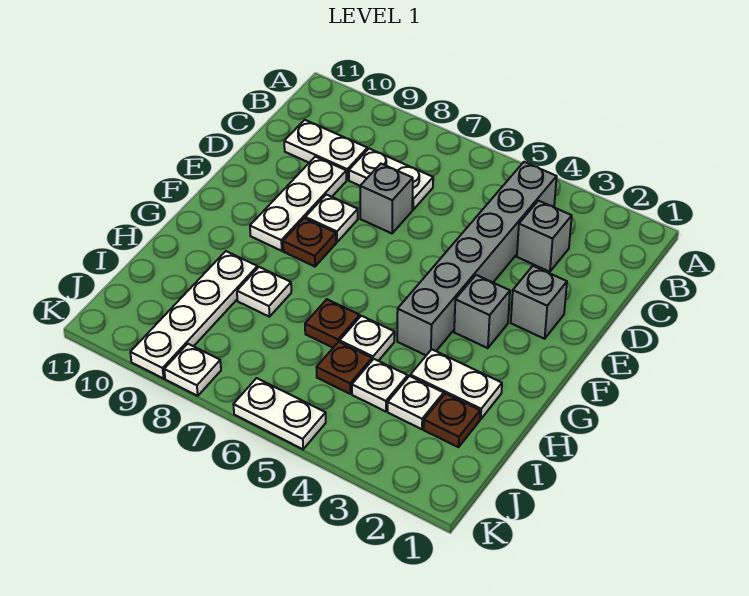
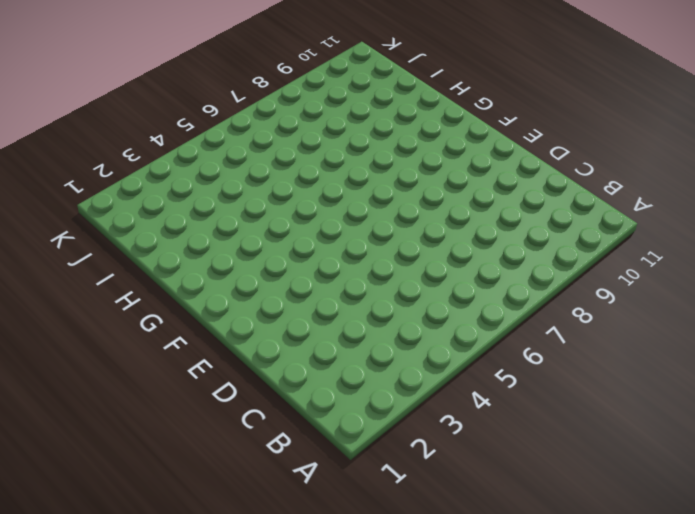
none -> grey 1x6 brick [397,162,557,355]
none -> grey 1x1 brick [517,201,572,272]
none -> white 1x2 plate [349,149,433,210]

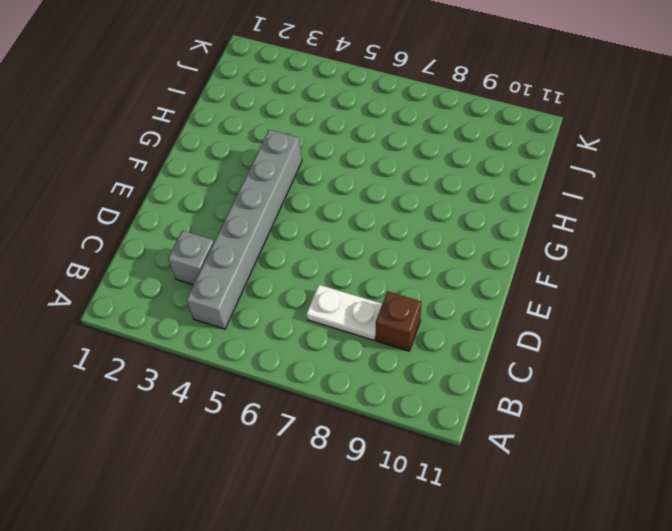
brown 1x1 brick [376,291,421,351] -> white 1x2 plate [284,120,367,180]
none -> grey 1x1 brick [360,164,413,233]
none -> white 1x3 plate [250,157,346,251]
none -> grey 1x1 brick [511,266,567,339]

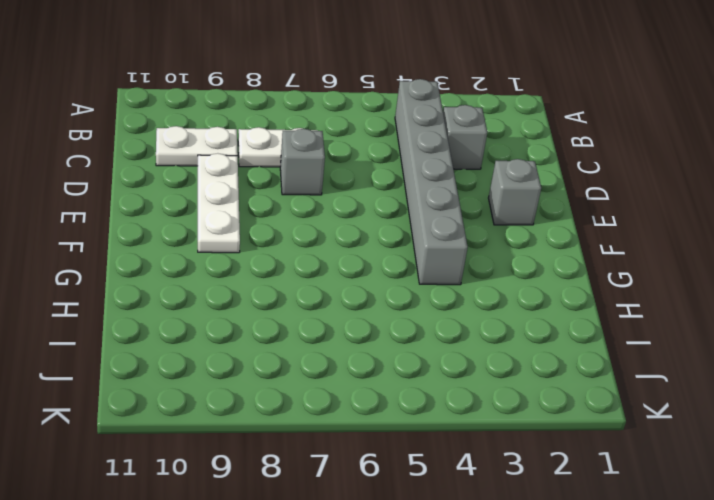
none -> white 1x1 plate [305,194,358,242]
none -> grey 1x1 brick [454,275,510,348]
none -> brown 1x1 plate [283,218,336,266]

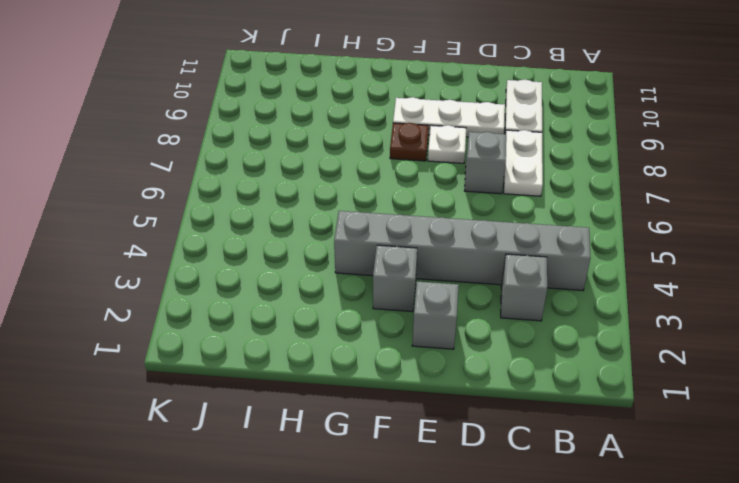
none -> white 1x2 plate [410,349,502,419]
none -> white 1x1 plate [340,316,395,361]
none -> brown 1x1 plate [305,299,360,348]

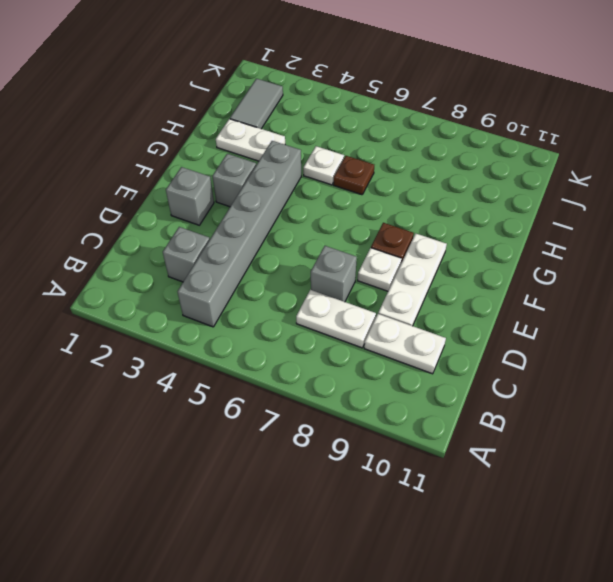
grey 1x2 tile [230,79,283,129] -> brown 1x1 plate [424,394,480,447]
none -> white 1x1 plate [237,267,291,317]
none -> white 1x4 plate [130,251,257,379]
none -> white 1x1 plate [388,376,444,429]

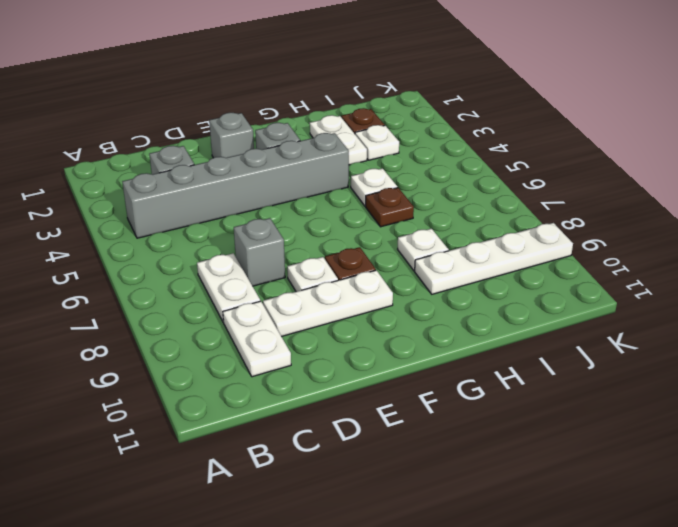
none -> white 1x1 plate [352,359,408,412]
none -> brown 1x1 plate [317,342,372,394]
none -> white 1x2 plate [233,378,326,449]

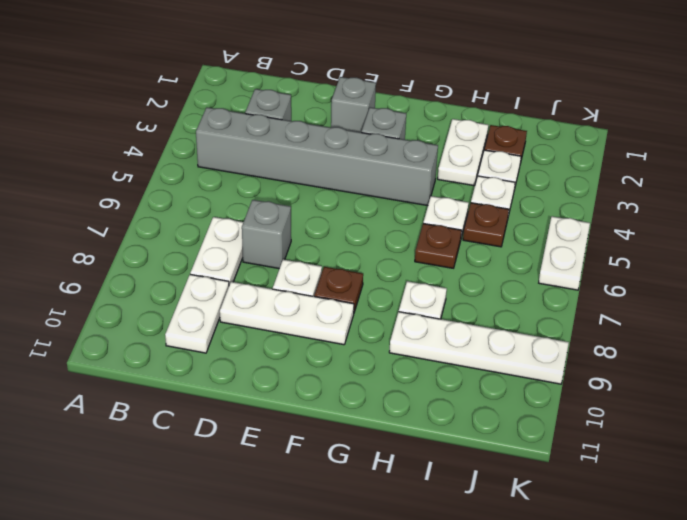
none -> white 1x1 plate [164,344,221,396]

